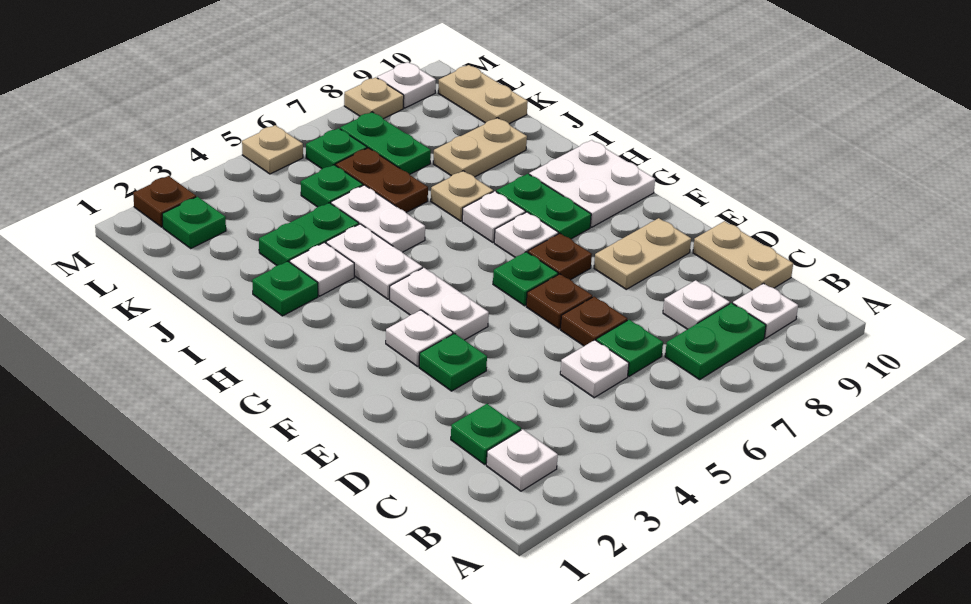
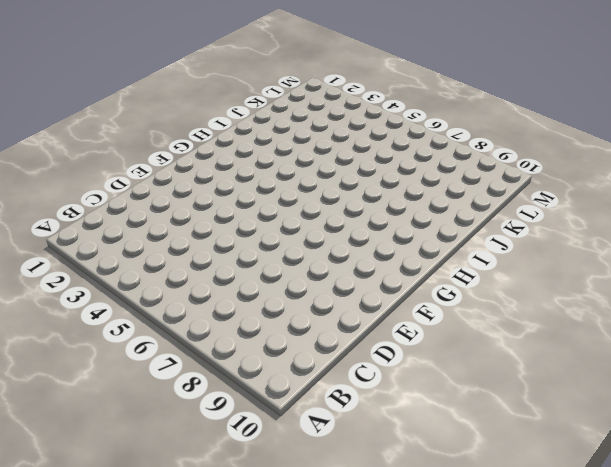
none -> white 1x1 plate [486,429,558,491]
none -> green 1x2 plate [665,303,766,380]
none -> white 1x1 plate [733,283,798,338]
none -> green 1x1 plate [451,404,521,464]

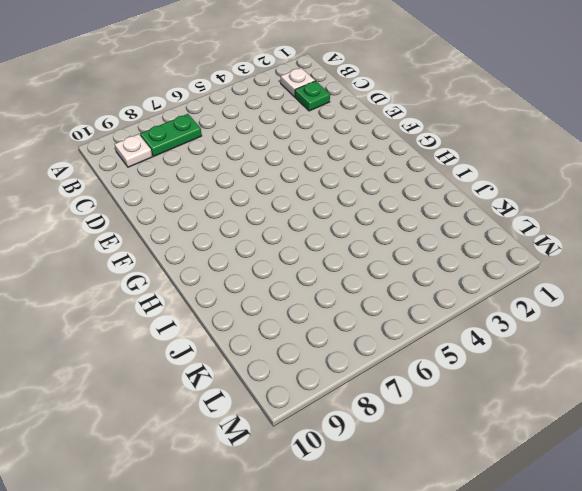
none -> white 1x1 plate [560,340,629,398]
none -> green 1x1 plate [596,320,663,376]
none -> white 1x1 plate [663,280,730,329]
none -> tan 1x2 plate [693,221,793,290]

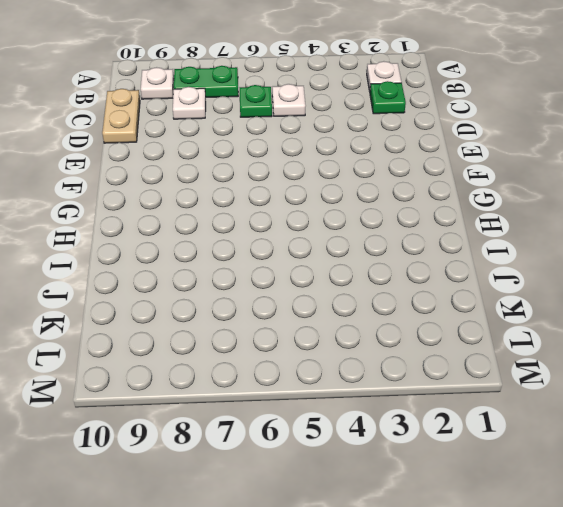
none -> brown 1x1 plate [560,297,627,346]
none -> green 1x1 plate [419,333,487,391]
none -> brown 1x1 plate [526,274,592,329]
none -> tan 1x2 plate [594,218,691,289]

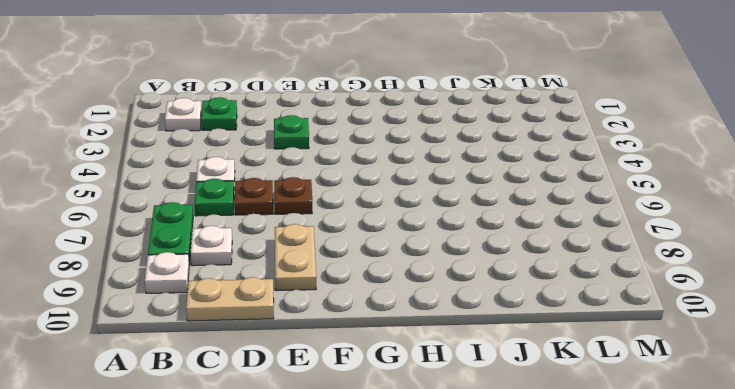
none -> white 1x1 plate [386,310,453,367]
none -> white 1x2 plate [390,268,489,340]
none -> green 1x1 plate [493,252,558,306]
none -> brown 1x1 plate [528,233,592,280]

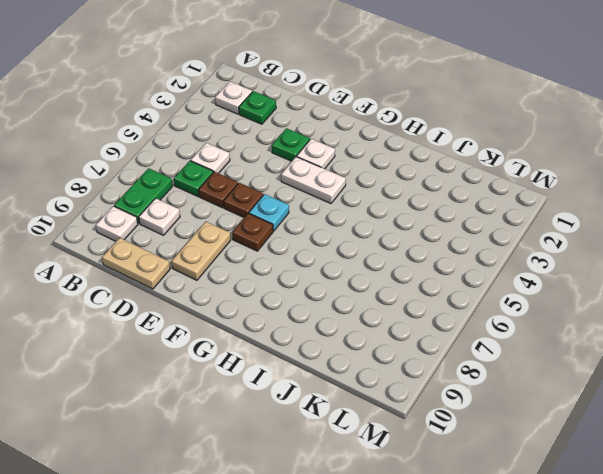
cyan 1x1 plate [249,194,289,231] -> green 1x1 plate [493,252,558,306]
none -> white 1x1 plate [494,212,558,257]
none -> green 1x2 plate [496,174,591,239]
none -> white 2x2 plate [529,140,655,227]
none -> white 1x2 plate [326,224,422,299]

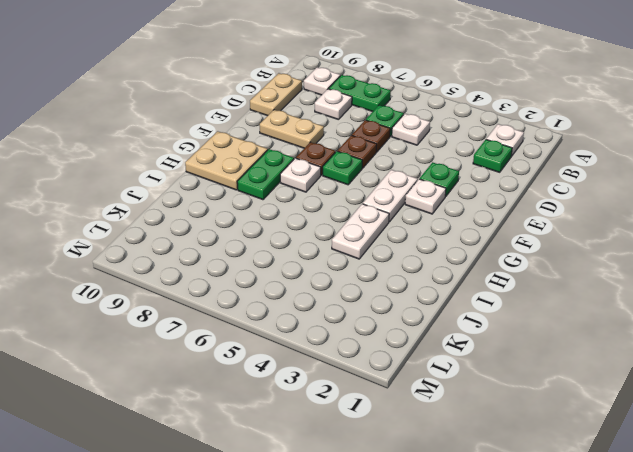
tan 2x2 plate [185,131,268,190] -> white 2x2 plate [529,140,655,227]
none -> white 1x1 plate [462,191,525,242]
none -> green 1x1 plate [252,261,318,316]
none -> white 1x1 plate [290,242,354,296]
none -> white 1x2 plate [331,185,425,252]

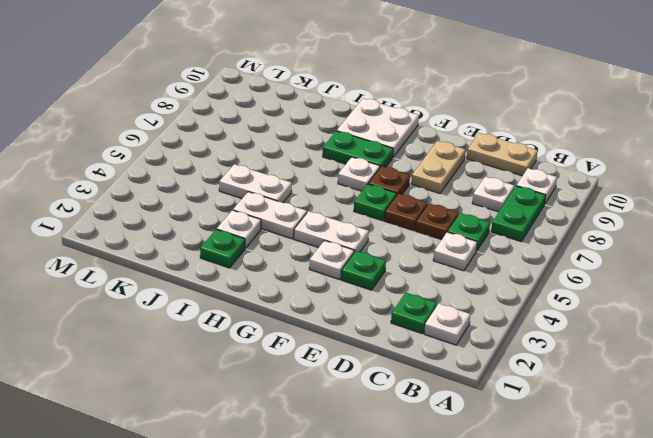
none -> white 1x1 plate [462,191,525,242]
none -> tan 1x1 plate [431,171,493,221]
none -> green 1x2 plate [259,203,359,265]
none -> brown 1x2 plate [336,148,428,212]

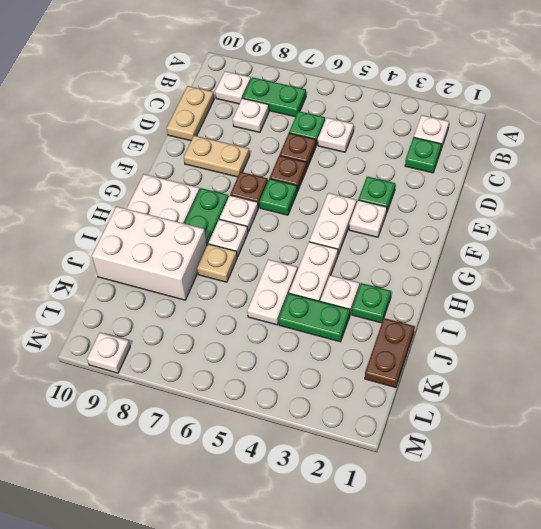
white 2x3 brick [92,207,207,300] -> tan 1x2 plate [433,118,527,177]
brown 1x2 plate [365,318,414,387] -> brown 1x2 plate moved to [336,148,428,212]
none -> green 1x1 plate [301,165,363,207]
none -> green 1x2 plate [340,112,431,174]
none -> tan 1x2 plate [438,65,528,124]
none -> green 1x1 plate [162,197,226,248]

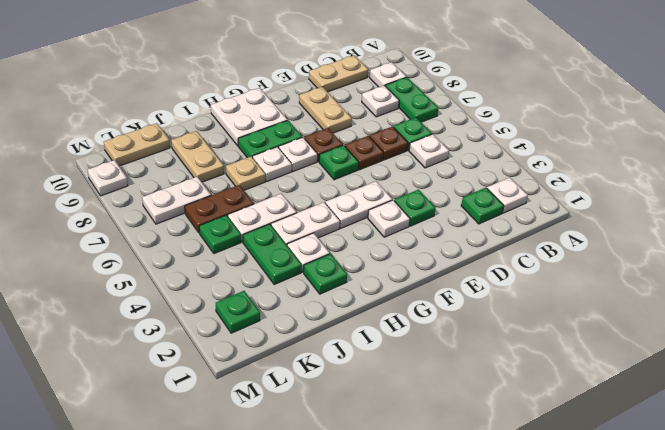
white 1x2 plate [142,177,211,224] -> green 1x2 plate [340,112,431,174]
none -> green 1x1 plate [306,128,367,169]
none -> brown 1x1 plate [133,176,196,227]
none -> tan 1x1 plate [242,125,303,174]
none -> tan 1x1 plate [344,77,404,119]

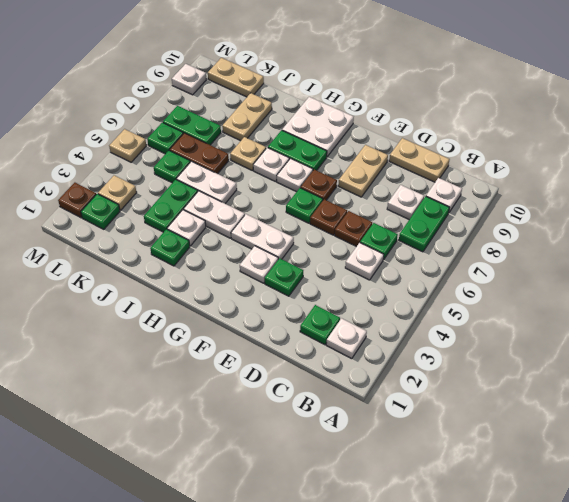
tan 1x1 plate [98,175,137,210] -> tan 1x1 plate moved to [344,77,404,119]

